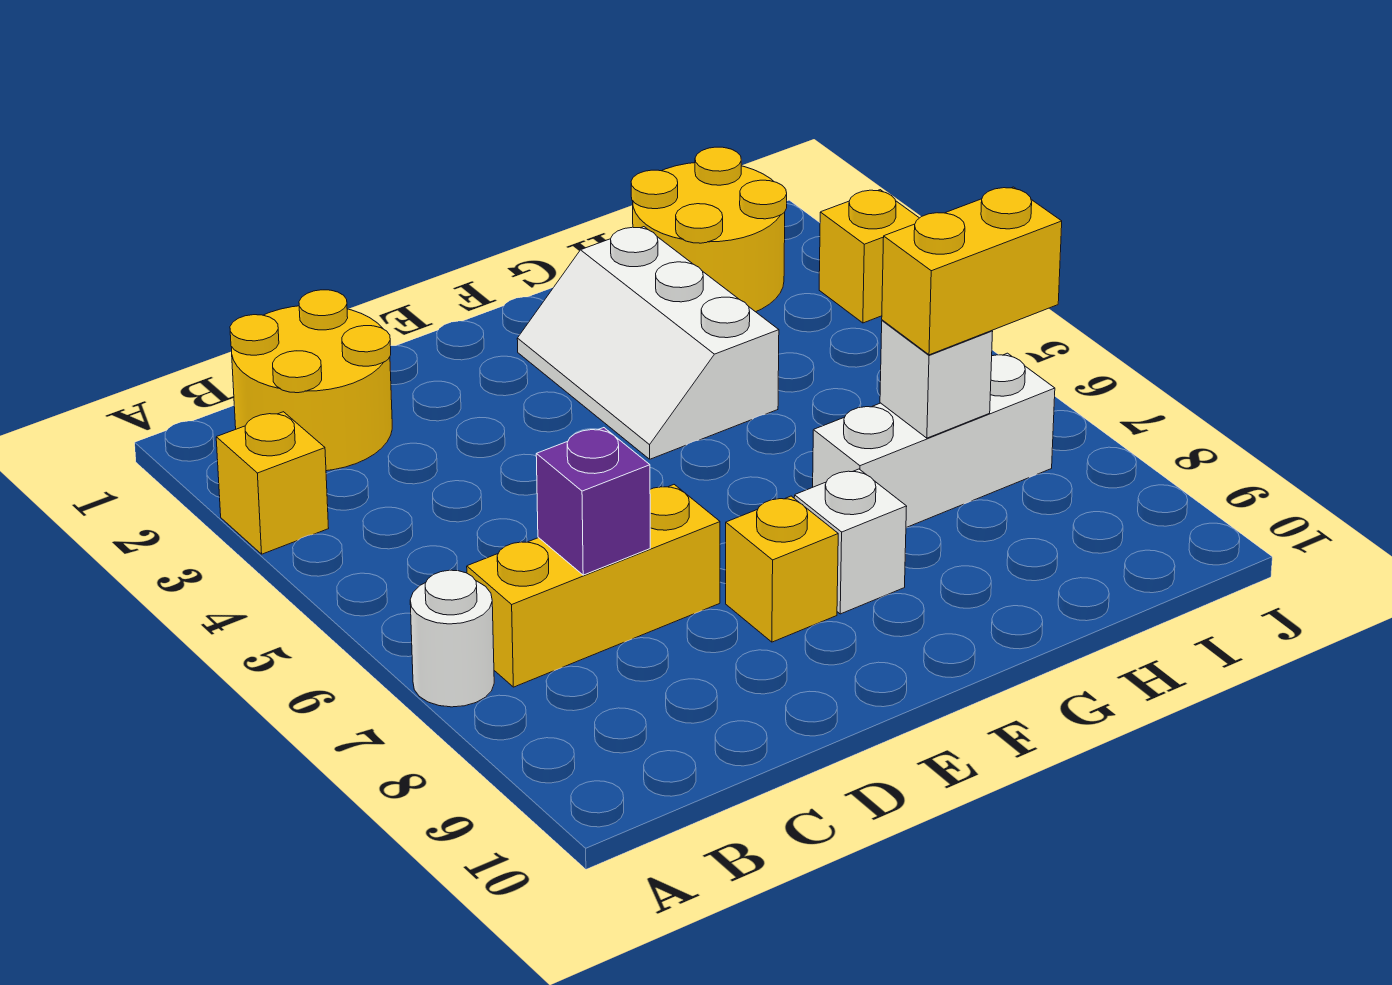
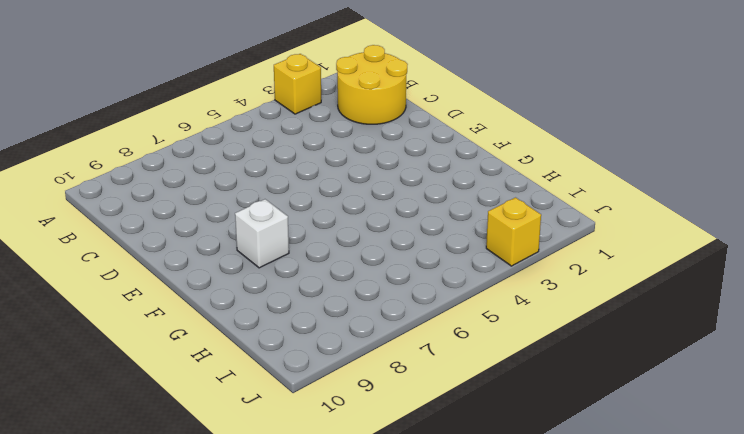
none -> white 1x1 round brick [410,570,494,707]
none -> yellow 1x3 brick [467,485,720,687]
none -> yellow 1x1 brick [726,496,838,642]

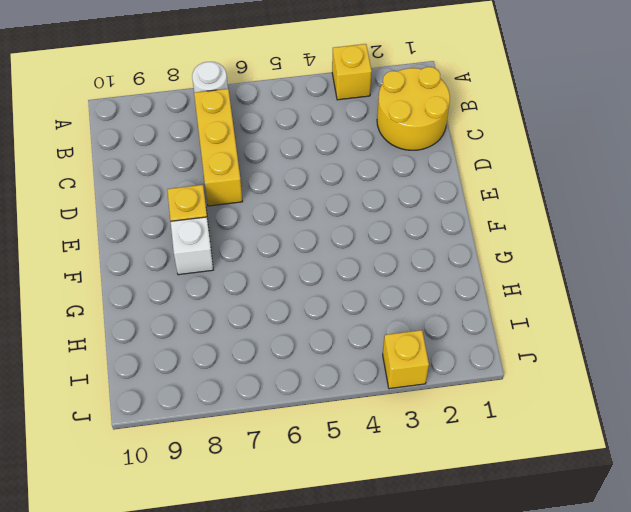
none -> white 2x3 slope [517,227,779,459]
none -> white 1x3 brick [813,353,1055,528]
none -> yellow 2x2 round brick [631,147,787,312]

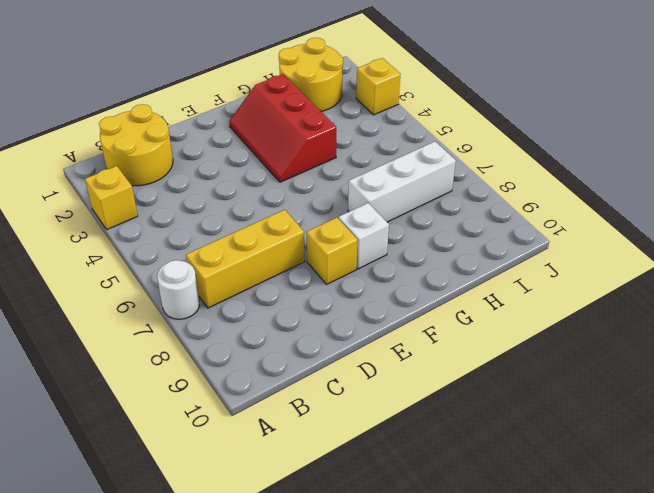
red 2x3 slope [229,74,336,182] -> white 2x3 slope [517,227,779,459]
none -> purple 1x1 brick [536,428,650,575]
none -> white 1x1 brick [880,320,993,438]
none -> yellow 1x2 brick [882,187,1062,355]

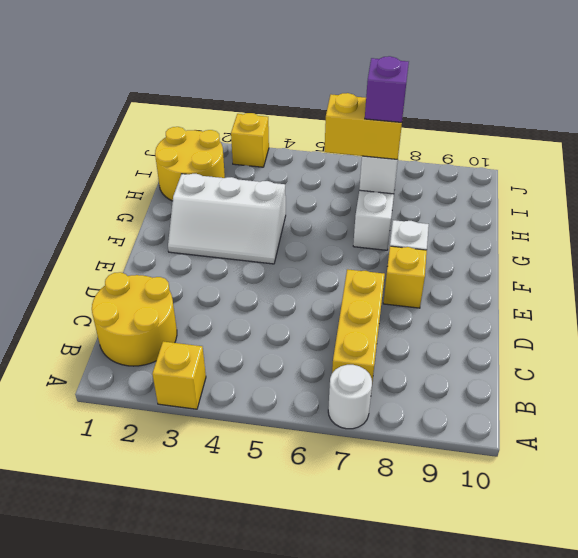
yellow 1x2 brick [324,93,402,160] -> yellow 1x2 brick turned to [882,187,1062,355]
purple 1x1 brick [365,56,409,122] -> purple 1x1 brick moved to [536,428,650,575]

